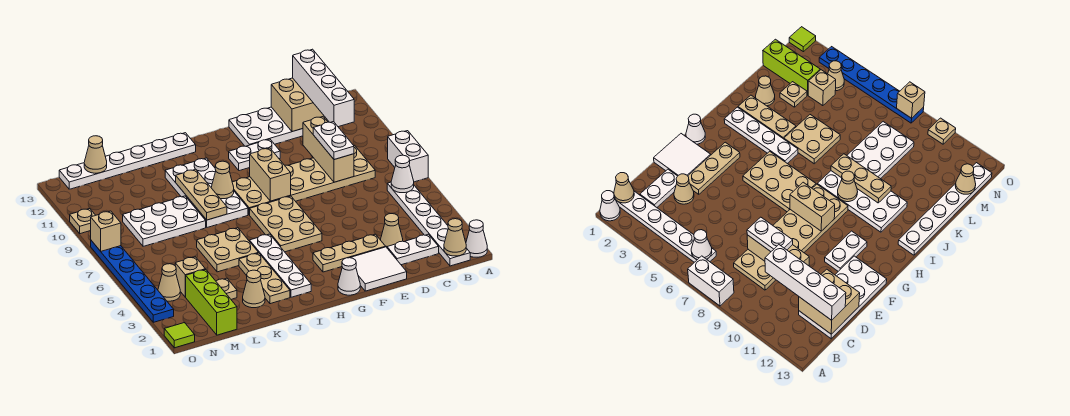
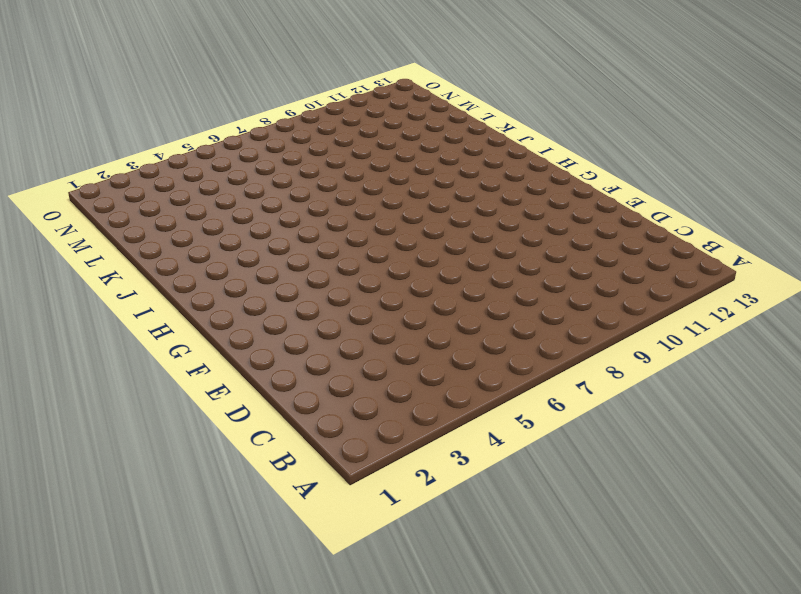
none -> white 1x1 cone [466,220,487,257]
none -> white 1x2 brick [388,131,428,182]
none -> white 1x6 plate [387,182,470,266]
none -> white 1x2 plate [387,234,439,265]

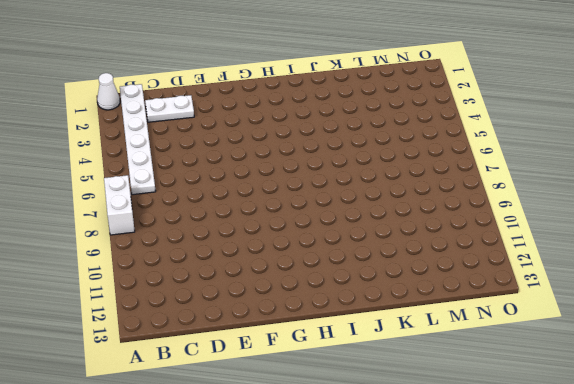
none -> tan 2x6 plate [232,146,375,215]
none -> white 2x4 plate [229,107,329,146]
none -> tan 1x1 cone [381,214,403,247]
none -> white 2x2 tile [350,247,407,291]

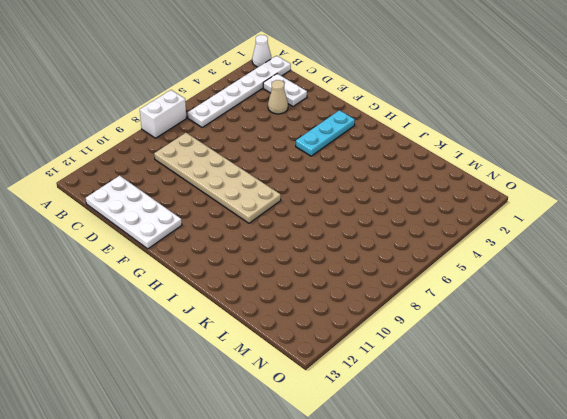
cyan 1x3 plate [296,110,355,156] -> tan 1x3 plate [313,234,386,272]
none -> white 2x2 tile [350,247,407,291]
none -> white 1x2 plate [229,139,280,171]
none -> white 1x1 cone [338,258,360,295]
none -> tan 2x3 plate [250,196,322,252]

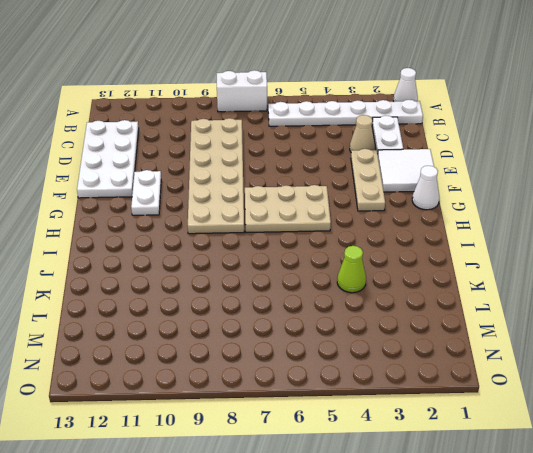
lime 1x1 cone [337,246,366,293] -> none
none -> white 1x4 plate [250,234,311,297]
none -> white 2x4 plate [165,158,248,227]
none -> white 1x6 plate [59,133,196,189]
none -> tan 1x3 plate [239,253,290,304]

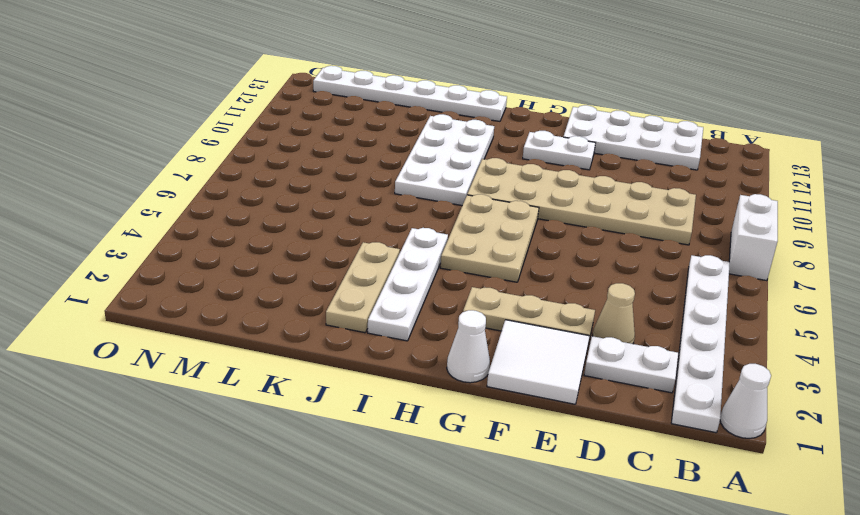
none -> tan 2x2 plate [197,228,259,272]
none -> tan 1x1 cone [243,270,265,308]
none -> white 2x3 plate [123,196,206,246]
none -> tan 1x1 plate [216,278,237,299]

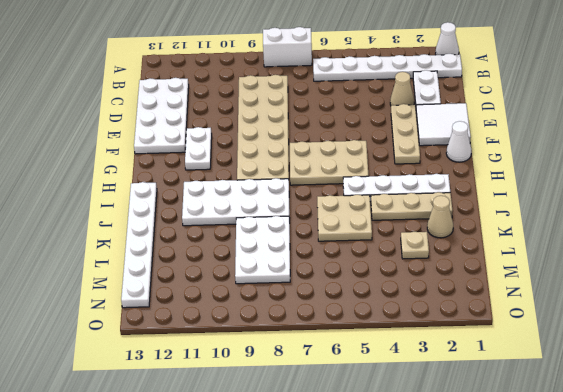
none -> lime 1x3 brick [186,269,237,335]
none -> tan 1x1 brick [175,257,205,297]
none -> tan 1x1 cone [158,264,180,301]
none -> lime 1x1 tile [164,323,195,348]

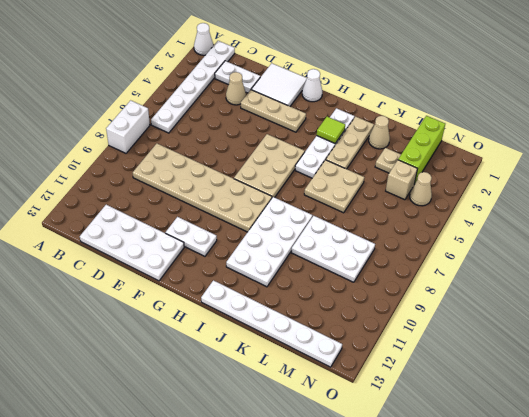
lime 1x1 tile [317,117,345,143] -> lime 1x1 tile moved to [164,323,195,348]
none -> blue 1x6 plate [91,241,174,322]
none -> tan 1x1 plate [70,209,95,234]
none -> tan 1x1 cone [444,219,466,256]
none -> white 1x1 cone [391,155,414,193]

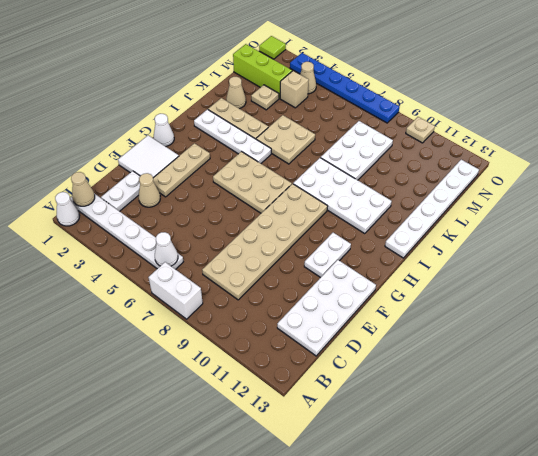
none -> tan 2x2 brick [271,78,328,132]
none -> tan 1x3 brick [303,117,354,182]
none -> tan 1x2 brick [250,148,291,201]
none -> tan 1x1 cone [211,161,234,199]

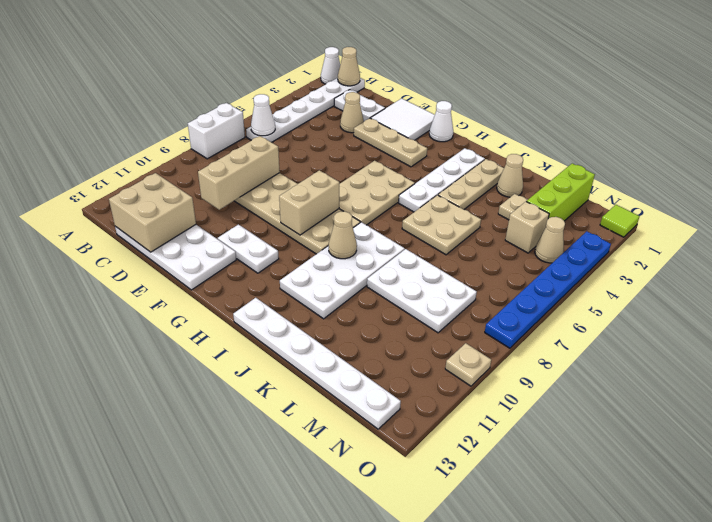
none -> tan 1x3 plate [176,169,227,220]
none -> tan 1x1 cone [84,136,107,173]
none -> tan 1x1 brick [91,211,121,251]
none -> white 1x4 brick [293,49,354,127]

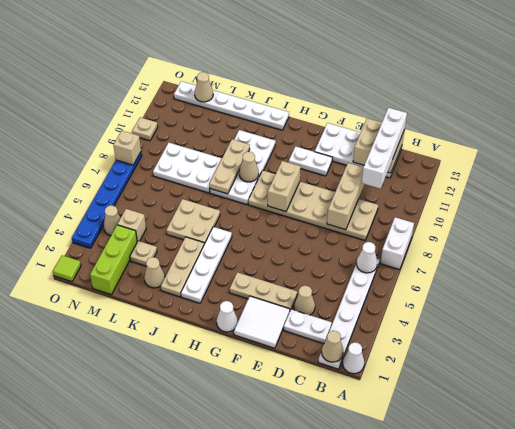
none -> tan 2x3 plate [250,196,322,252]
none -> white 1x2 plate [313,122,354,160]

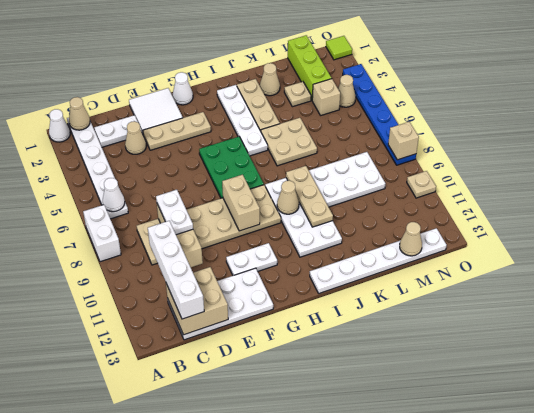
green 2x3 plate [199,137,264,198] -> tan 2x3 plate [250,196,322,252]

